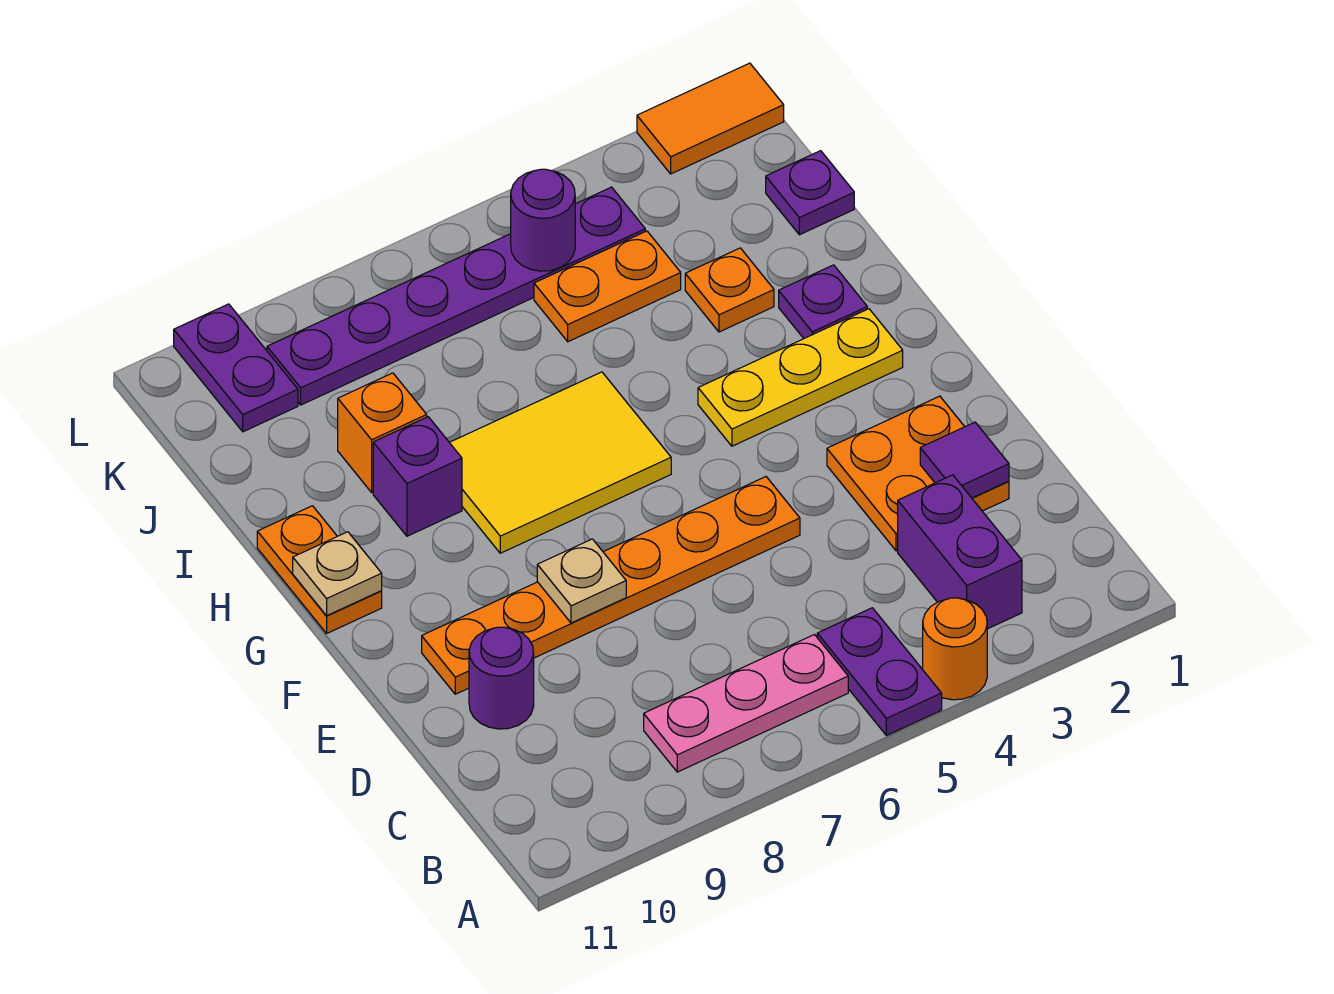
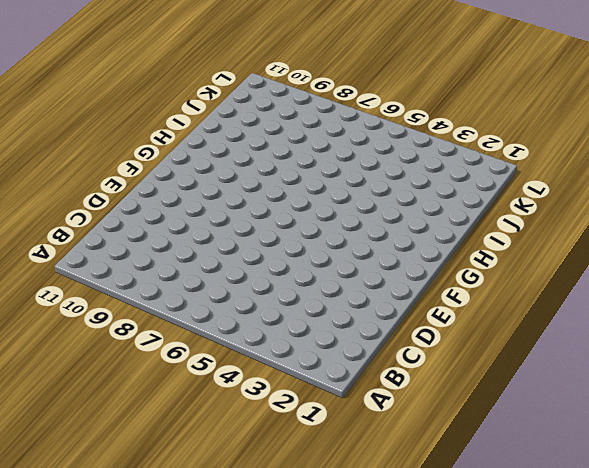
none -> orange 1x1 round brick [923,598,987,700]
none -> purple 1x2 plate [817,608,942,736]
none -> purple 1x2 brick [898,475,1022,629]

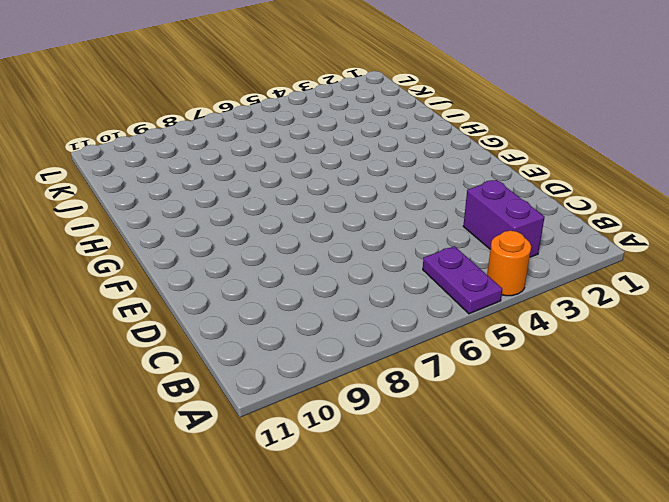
none -> pink 1x3 plate [644,635,848,772]
none -> orange 2x2 plate [827,396,1009,551]
none -> purple 1x1 round brick [469,627,534,729]

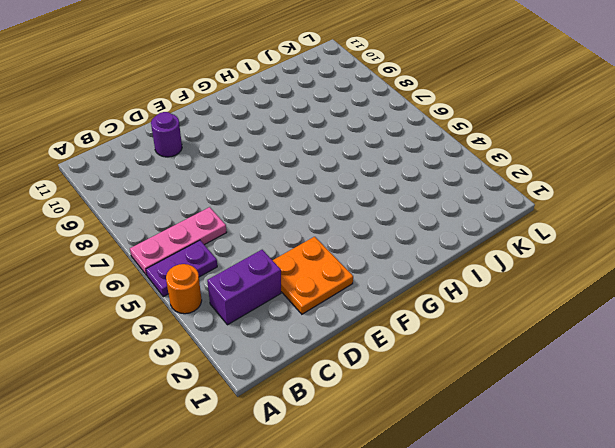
pink 1x3 plate [130,207,227,275] -> pink 1x3 plate turned to [644,635,848,772]
none -> orange 1x6 plate [422,477,800,694]
none -> yellow 1x3 plate [698,309,903,446]
none -> yellow 2x3 tile [449,372,671,553]

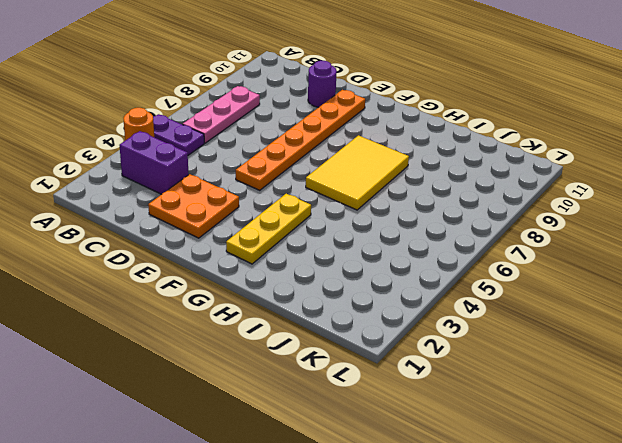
none -> orange 1x2 plate [257,506,382,633]
none -> purple 1x1 plate [779,265,867,338]
none -> purple 1x1 brick [373,417,462,536]

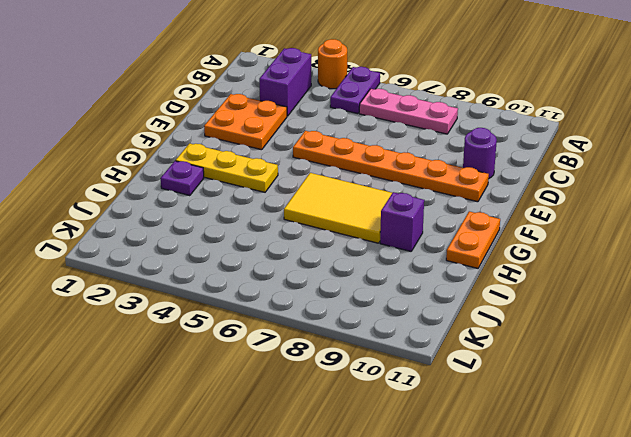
none -> orange 1x1 plate [685,248,774,332]
none -> orange 1x1 brick [338,373,427,492]
none -> purple 1x1 plate [766,151,854,235]

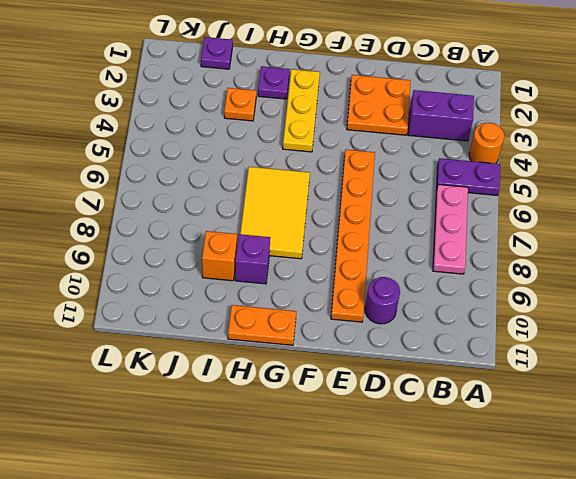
none -> orange 1x2 plate [534,231,681,342]
none -> purple 1x6 plate [267,187,645,405]
none -> purple 1x2 plate [174,304,298,432]

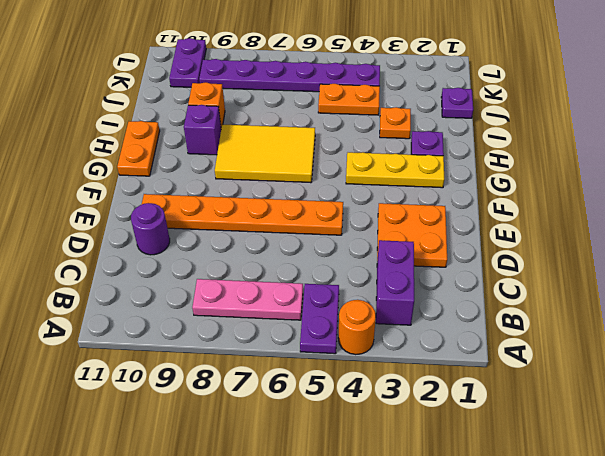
none -> orange 1x2 tile [637,63,784,174]
none -> purple 1x1 tile [920,422,1009,498]
none -> tan 1x1 plate [537,539,626,623]

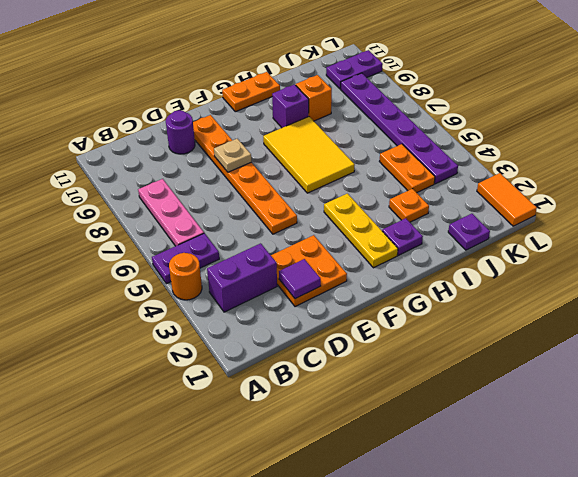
none -> tan 1x1 plate [293,532,382,616]
none -> purple 1x1 round brick [511,169,575,271]

